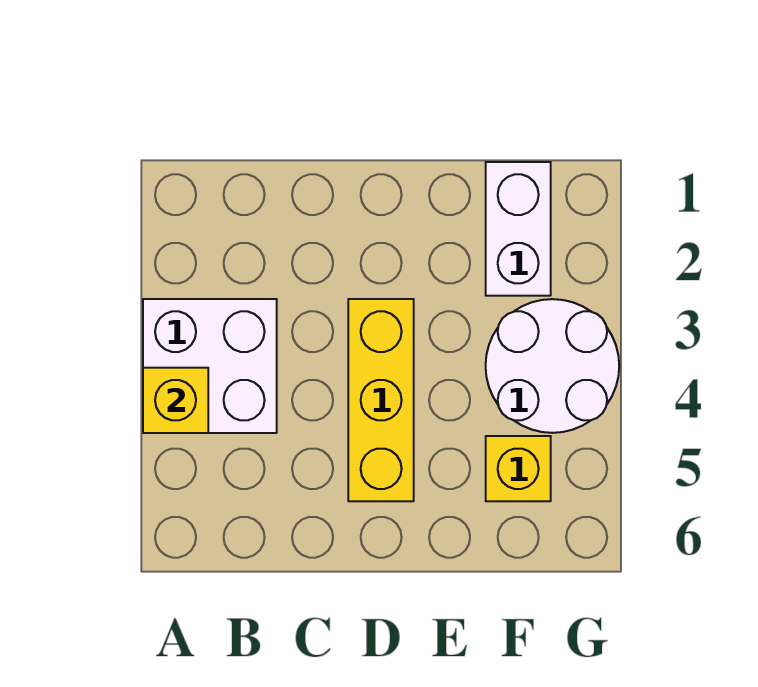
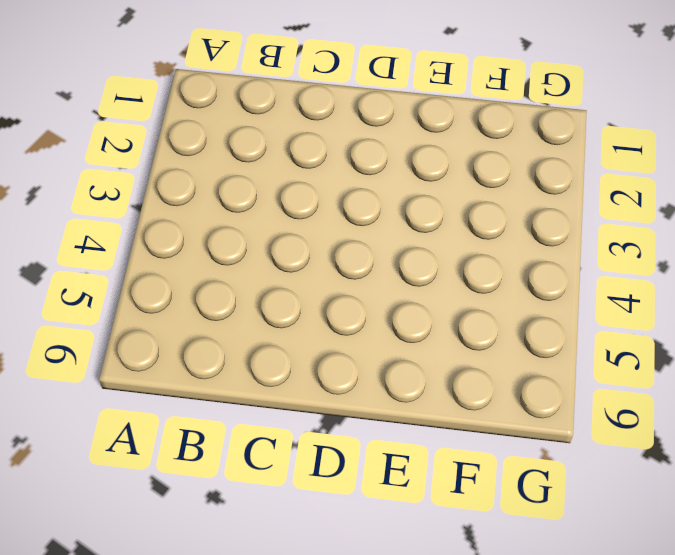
none -> white 2x2 brick [143,299,277,433]
none -> yellow 1x3 brick [348,299,414,501]

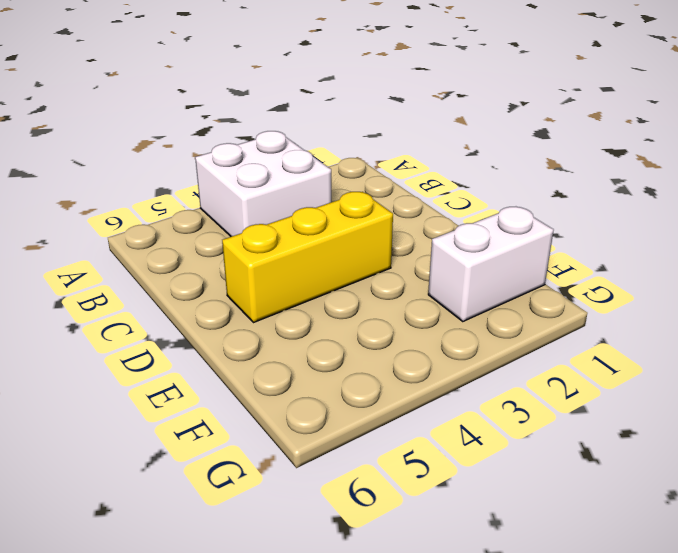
none -> white 2x2 round brick [486,299,619,433]
none -> yellow 1x1 brick [486,436,551,501]

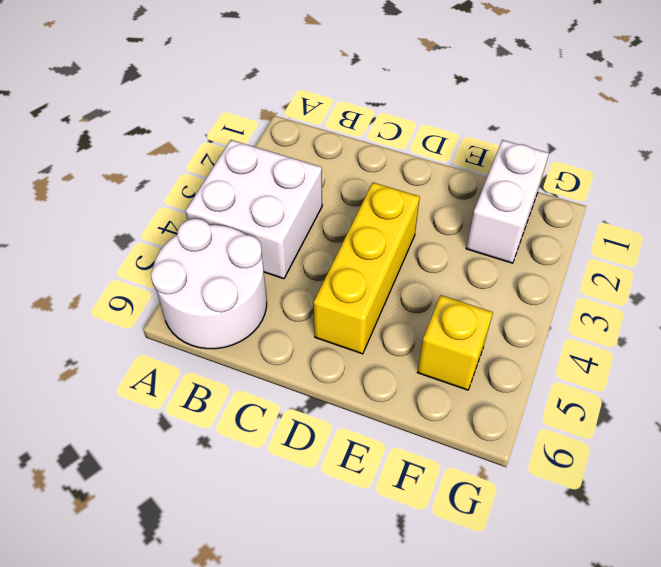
white 2x2 round brick [151,219,267,349] -> white 2x2 round brick moved to [486,299,619,433]
none -> yellow 1x1 brick [143,368,208,433]

